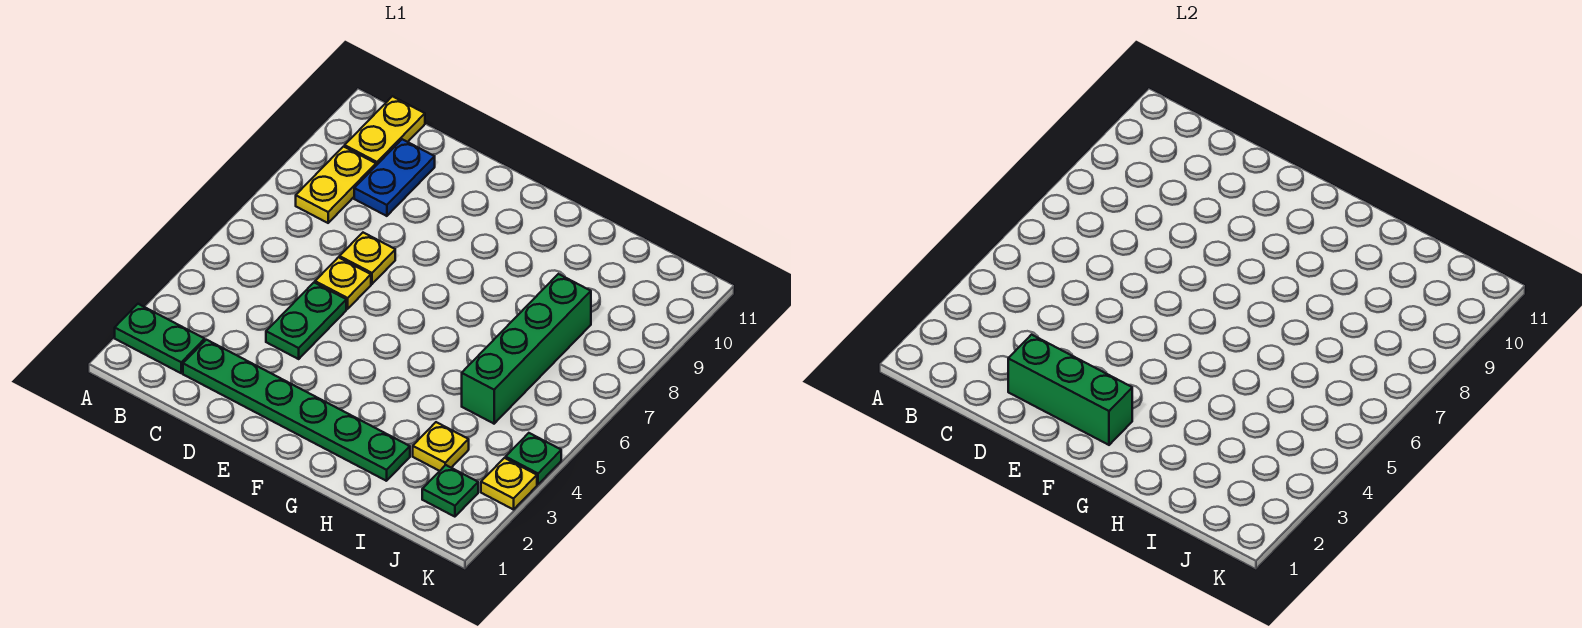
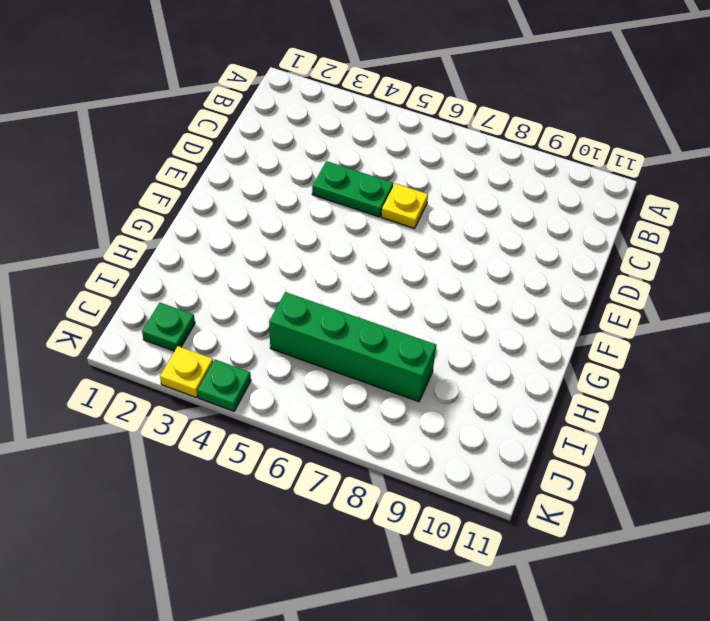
none -> green 1x2 plate [115,304,205,373]
none -> yellow 1x2 plate [296,147,376,223]
none -> yellow 1x2 plate [345,96,425,165]

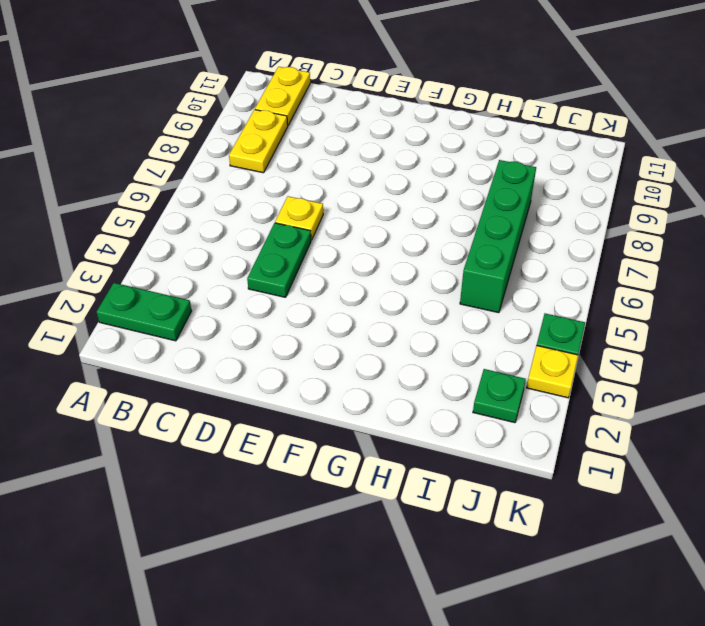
none -> green 1x6 plate [183,340,410,481]
none -> blue 1x2 plate [354,139,435,216]
none -> yellow 1x1 plate [340,233,395,284]

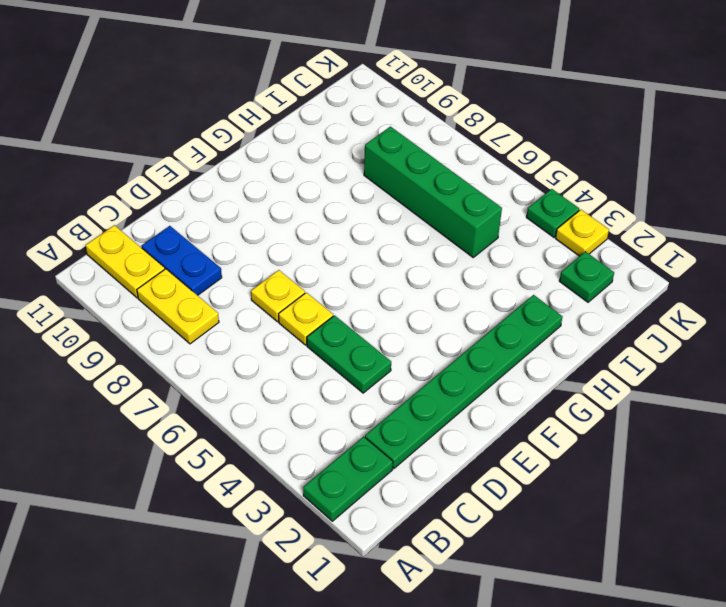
none -> yellow 1x1 plate [413,422,469,471]
none -> green 1x3 brick [1008,335,1132,445]

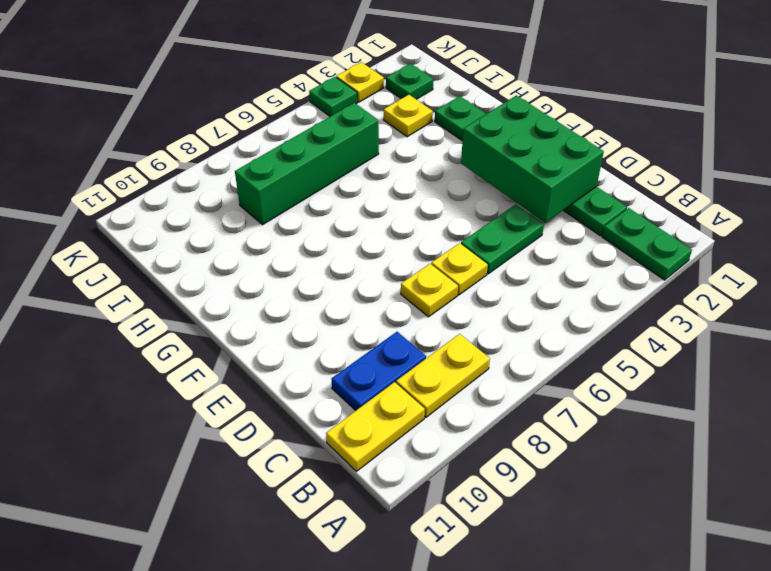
green 2x3 brick [461,95,604,223] -> green 1x3 brick [1008,335,1132,445]

